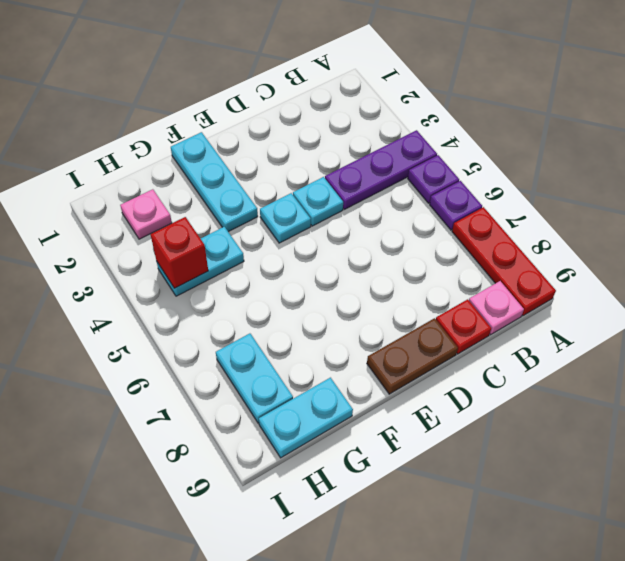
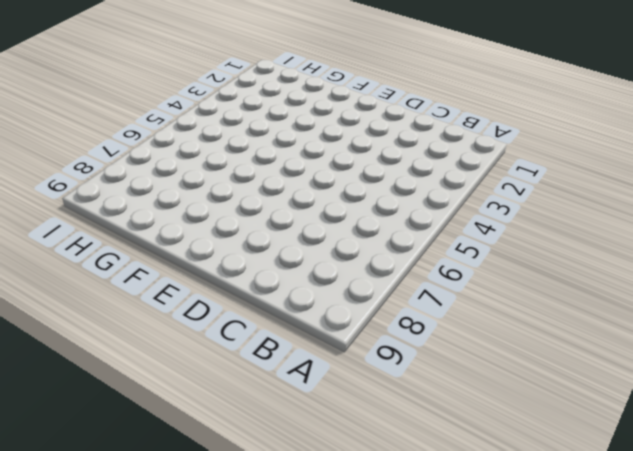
none -> purple 1x3 plate [325,130,437,209]
none -> purple 1x1 plate [408,155,459,203]
none -> purple 1x1 plate [430,181,482,230]

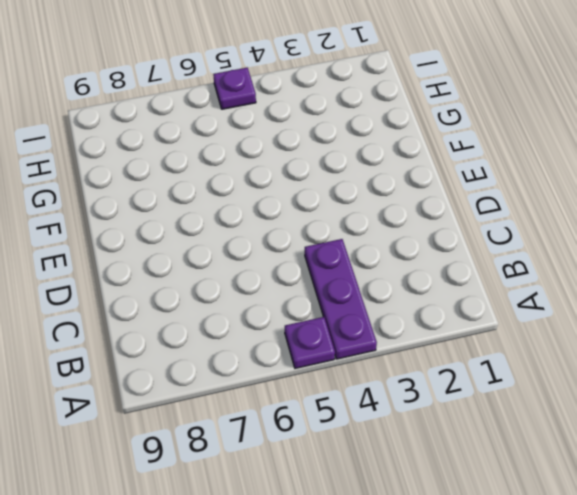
purple 1x1 plate [213,68,256,109] -> purple 1x1 plate moved to [430,181,482,230]
none -> red 1x3 plate [452,207,556,316]
none -> pink 1x1 plate [469,281,524,335]
none -> red 1x1 plate [436,299,491,354]

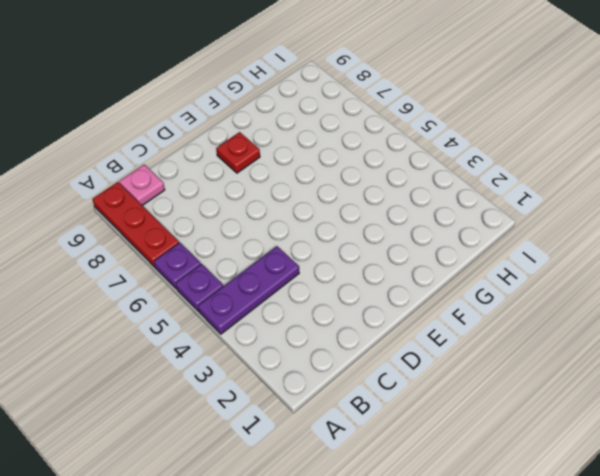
red 1x1 plate [216,132,260,173] -> red 1x1 plate moved to [436,299,491,354]
none -> cyan 1x1 plate [293,177,343,226]
none -> brown 1x2 plate [367,318,458,394]
none -> cyan 1x1 plate [260,193,311,243]

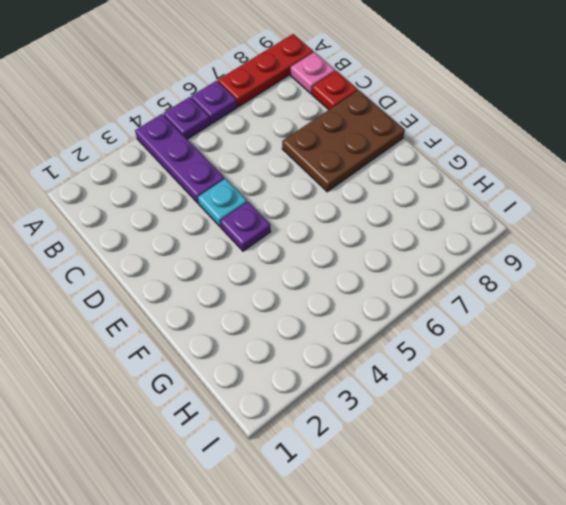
brown 2x3 plate [282,90,405,192] -> brown 1x2 plate [367,318,458,394]
purple 1x1 plate [220,202,271,251] -> cyan 1x1 plate [260,193,311,243]
none -> cyan 1x3 plate [171,132,258,232]
none -> cyan 1x2 plate [157,227,244,296]
none -> cyan 1x2 plate [259,378,353,458]

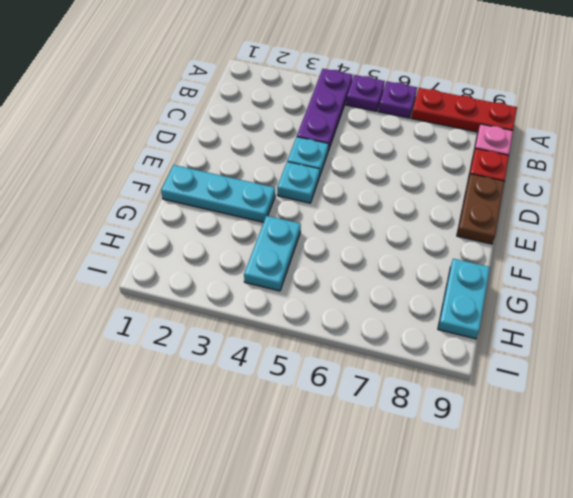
none -> pink 1x1 plate [120,189,172,239]
none -> cyan 1x2 plate [216,334,293,423]
none -> red 1x1 brick [151,217,208,288]

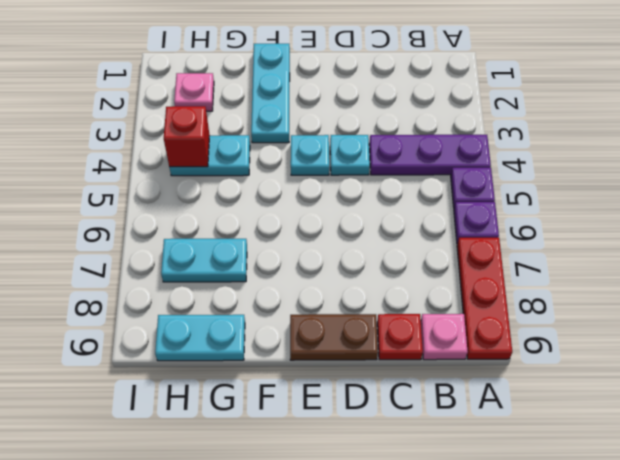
cyan 1x2 plate [161,239,247,282] -> cyan 1x2 plate turned to [216,334,293,423]

